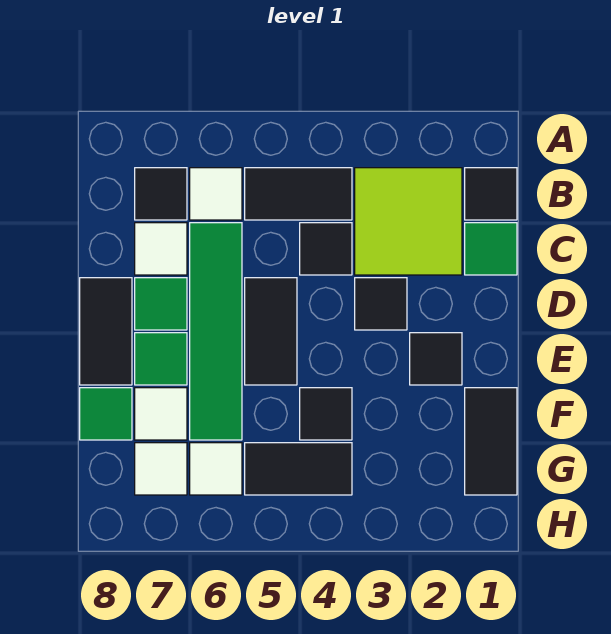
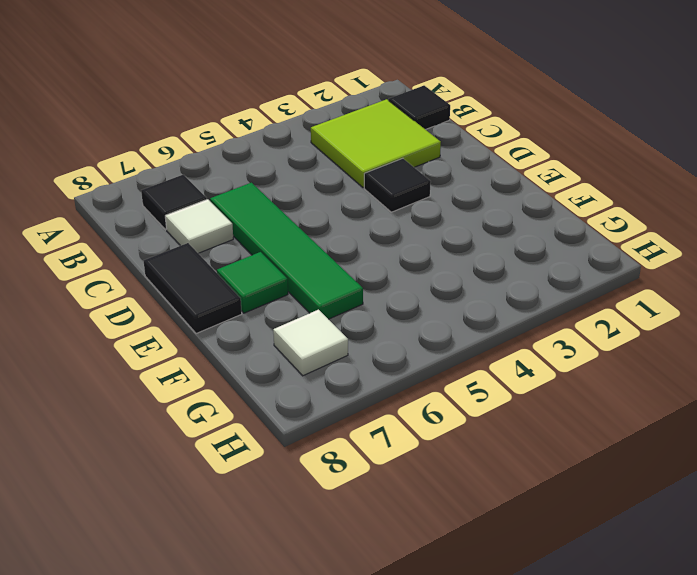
none -> black 1x2 tile [245,168,352,220]
none -> white 1x1 tile [190,168,242,220]
none -> green 1x1 tile [465,223,517,275]

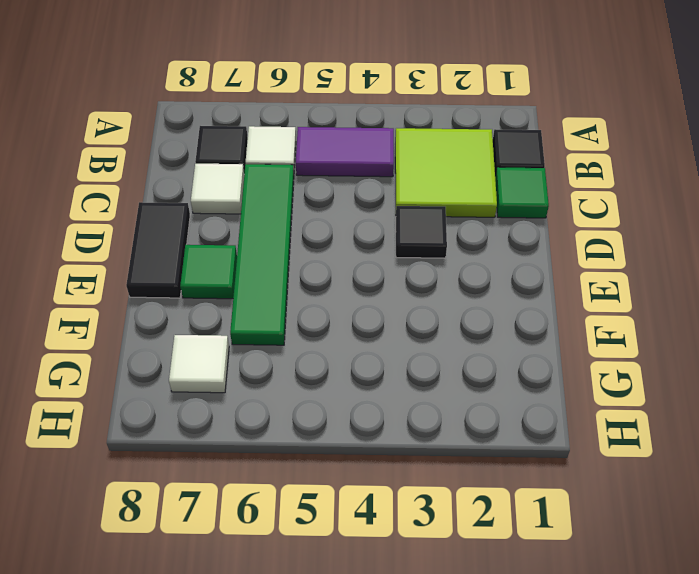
purple 1x2 tile [296,127,394,177] -> black 1x2 tile [245,168,352,220]
none -> black 1x1 tile [300,223,352,275]
none -> black 1x2 tile [245,278,297,385]
none -> green 1x1 tile [135,278,187,330]

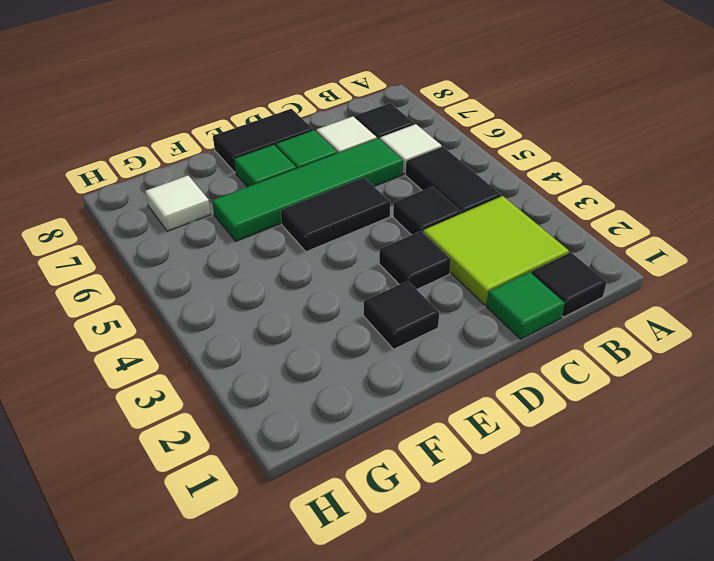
none -> black 1x2 tile [465,388,517,495]
none -> black 1x1 tile [300,388,352,440]
none -> white 1x1 tile [135,388,187,440]

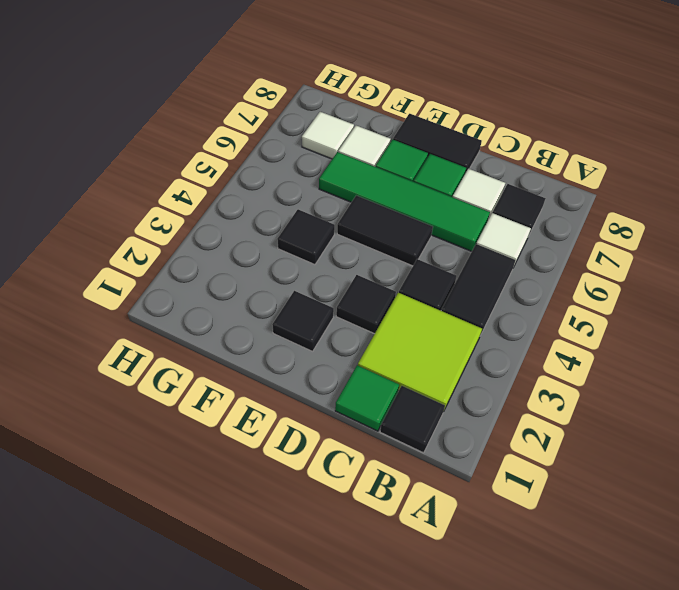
none -> black 1x2 tile [465,388,517,495]
none -> green 1x1 tile [80,388,132,440]
none -> black 1x2 tile [245,443,352,495]

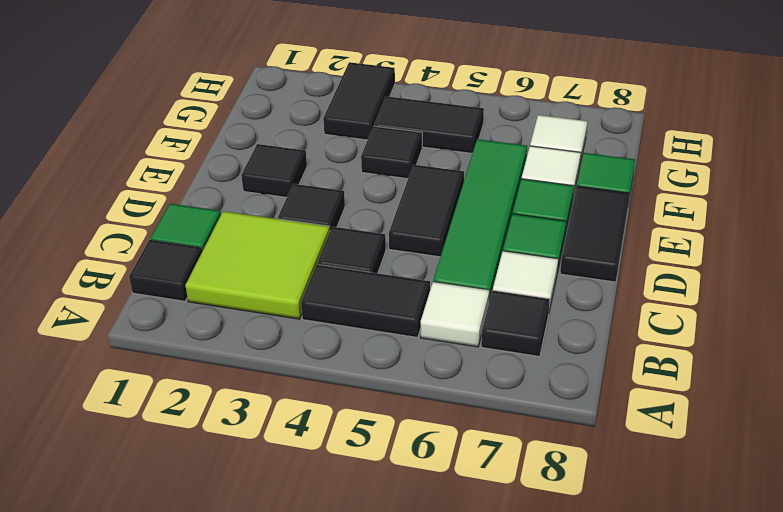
black 1x2 tile [323,62,395,140] -> black 1x2 tile moved to [465,388,517,495]
none -> white 1x1 tile [190,443,242,495]

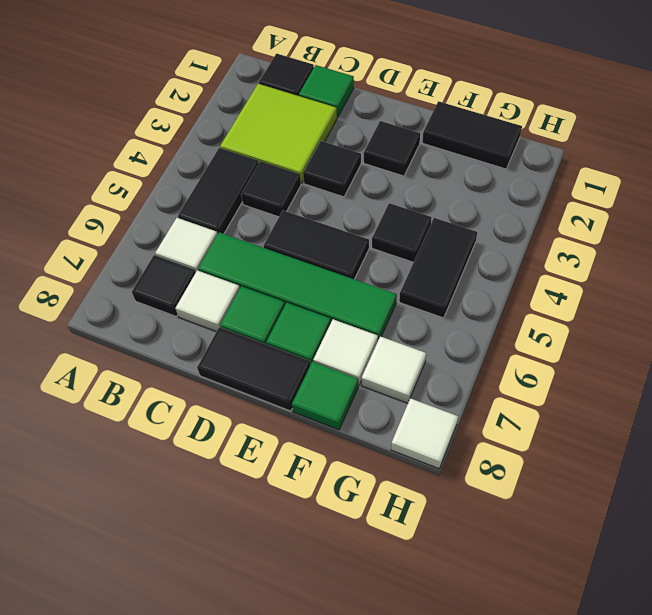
white 1x1 tile [391,398,458,469] -> white 1x1 tile moved to [190,443,242,495]

